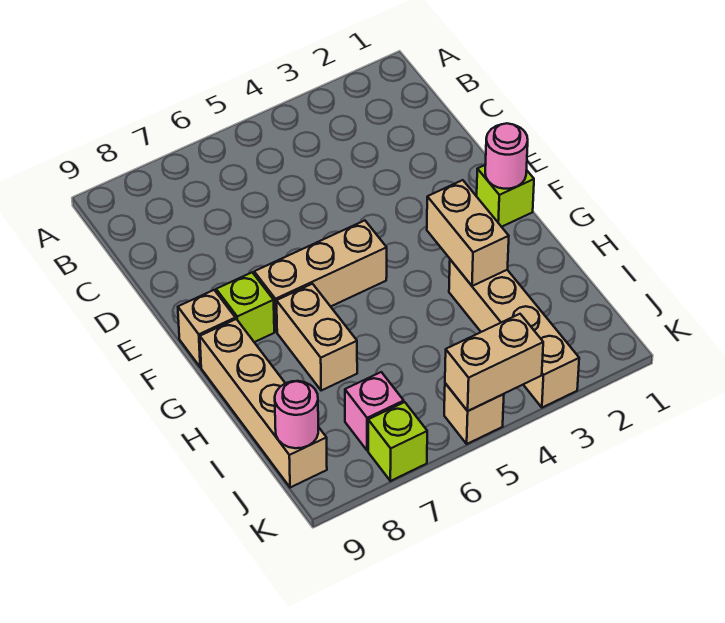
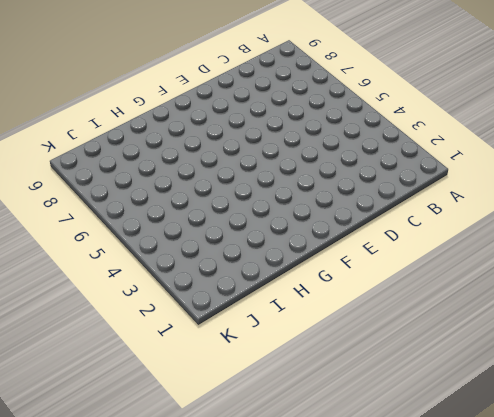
none -> lime 1x1 brick [477,165,534,227]
none -> tan 1x3 brick [254,221,387,332]
none -> lime 1x1 brick [216,272,274,342]

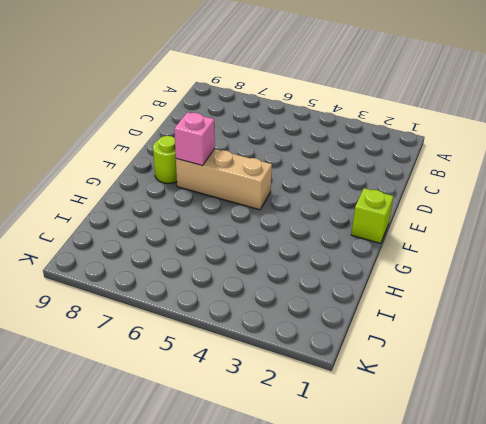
pink 1x1 brick [174,112,215,166] -> pink 1x1 brick moved to [345,372,404,451]
lime 1x1 round brick [153,136,177,183] -> lime 1x1 brick [216,272,274,342]
none -> tan 1x1 brick [178,290,235,367]
none -> tan 1x2 brick [277,284,357,391]
none -> tan 1x4 brick [200,319,327,488]

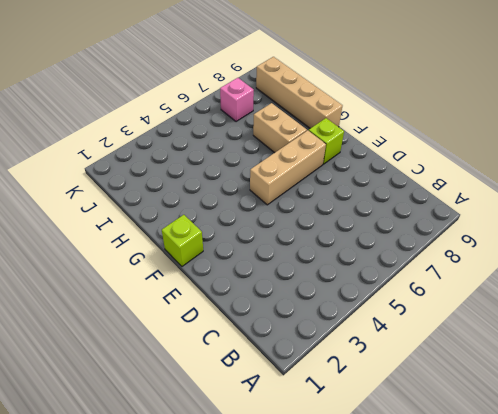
none -> tan 1x1 brick [178,290,235,367]
none -> tan 1x4 brick [449,260,579,408]
none -> tan 1x1 brick [444,383,504,444]

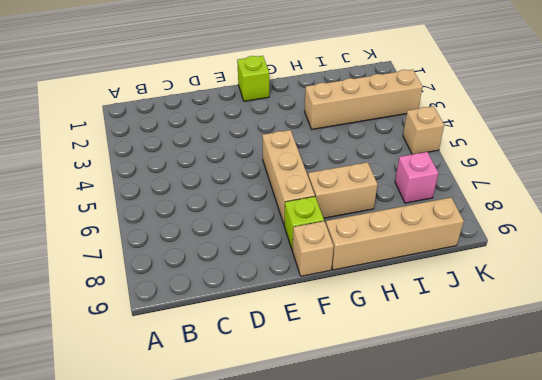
none -> lime 1x1 brick [368,402,427,481]
none -> pink 1x1 round brick [485,123,528,189]
none -> tan 1x2 brick [427,180,509,286]

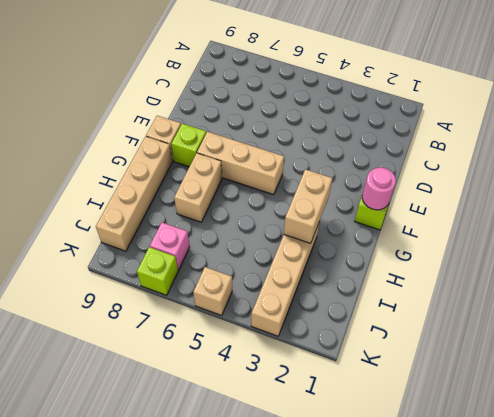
none -> pink 1x1 round brick [275,381,318,448]
none -> tan 1x2 brick [445,314,543,411]

